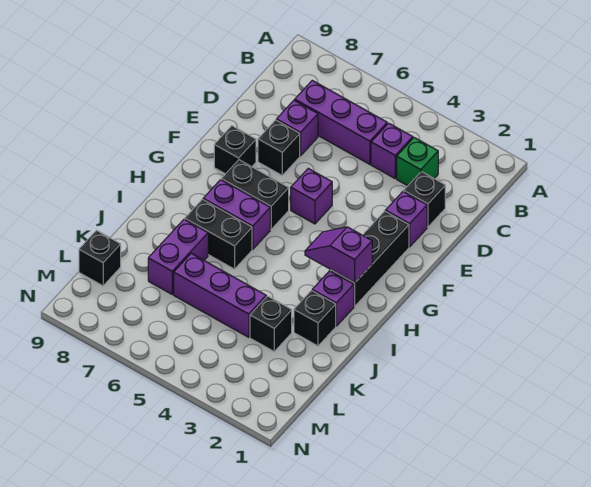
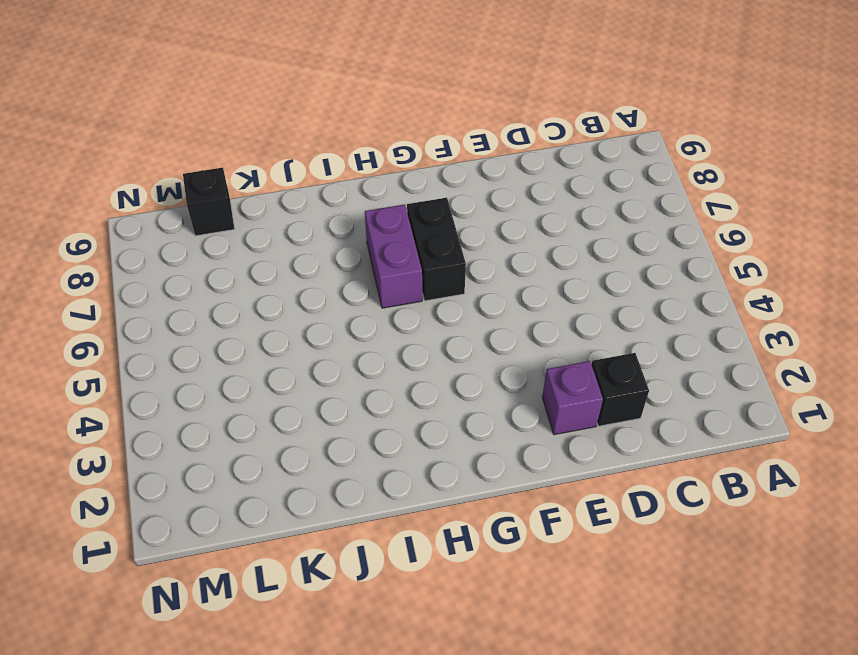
none -> green 1x1 brick [397,138,438,186]
none -> purple 1x1 brick [371,123,413,178]
none -> purple 1x3 brick [295,80,387,164]

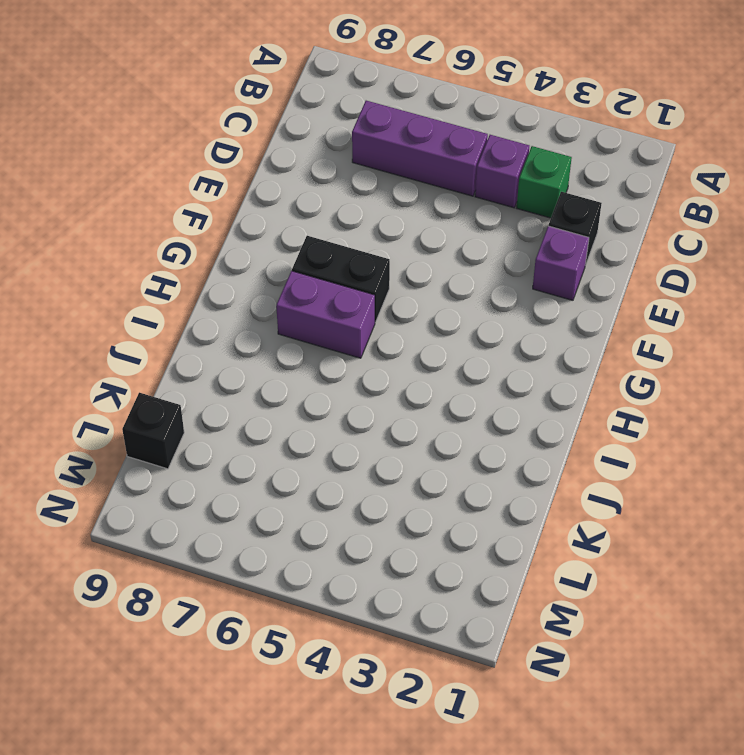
none -> purple 1x1 brick [276,100,318,156]
none -> black 1x1 brick [258,120,300,175]
none -> black 1x3 brick [331,211,409,306]

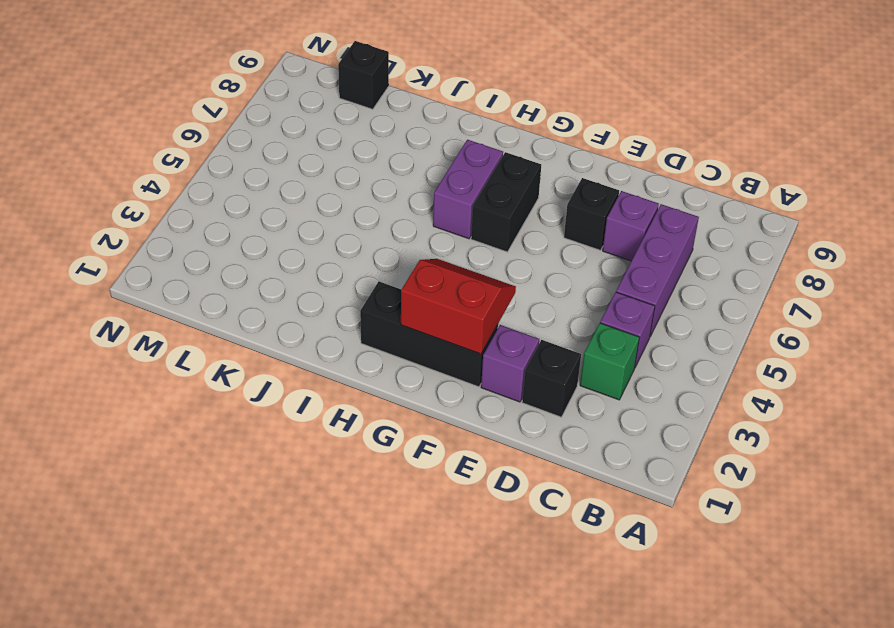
red 2x2 slope [401,259,516,354] -> none
none -> purple 1x1 brick [291,168,332,224]
none -> black 1x1 brick [214,126,256,174]
none -> purple 1x1 brick [312,271,354,326]

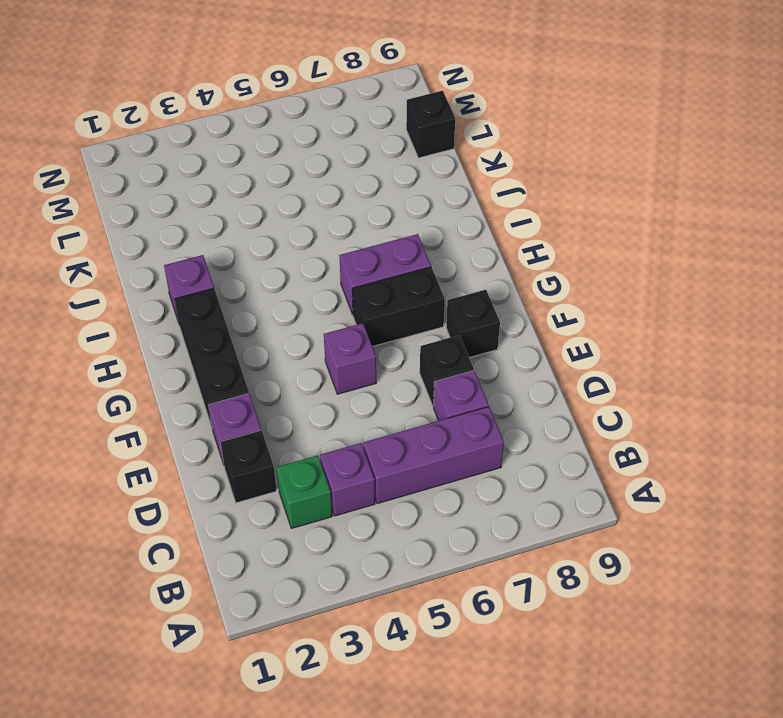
none -> black 1x2 brick [185,199,252,269]
none -> black 1x1 brick [294,291,336,346]
none -> purple 1x2 brick [148,219,208,294]

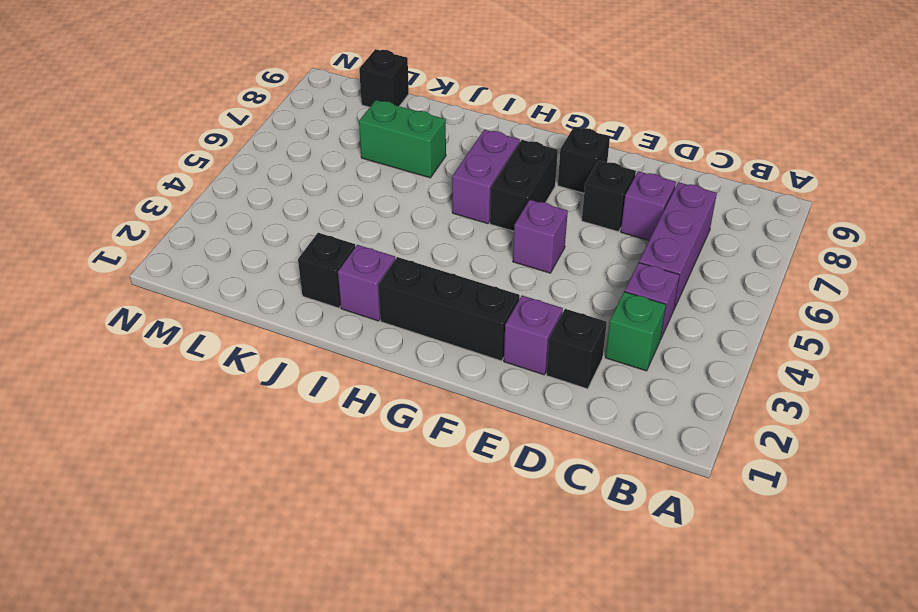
green 1x2 brick [359,100,446,178] -> purple 1x2 brick [148,219,208,294]
none -> black 1x2 brick [185,199,252,269]
none -> black 1x1 brick [250,296,292,351]
none -> purple 1x3 brick [174,253,266,337]

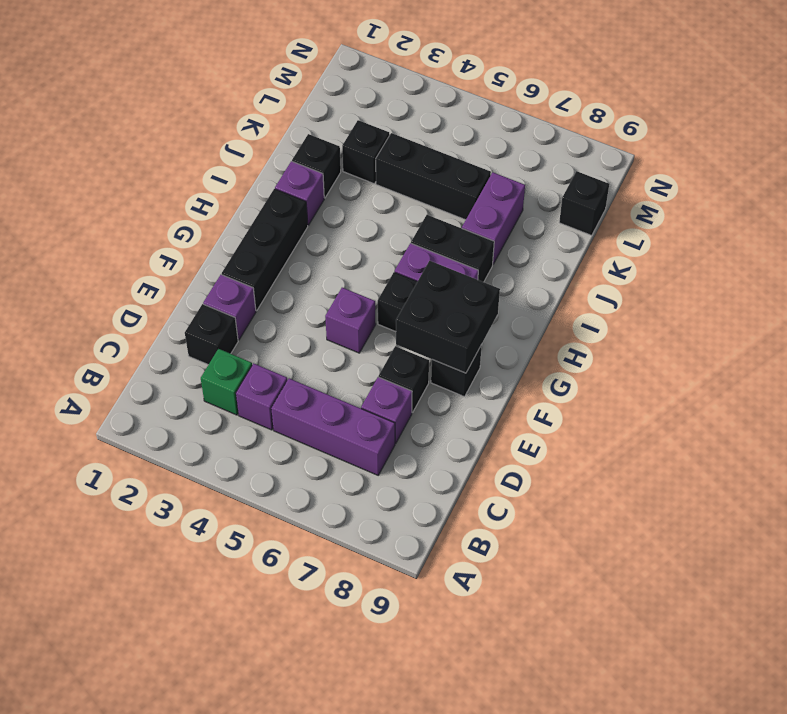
black 2x2 brick [396,261,500,373] -> none
black 1x3 brick [376,133,491,220] -> purple 1x3 brick [174,253,266,337]
none -> purple 1x2 slope [305,227,372,283]

